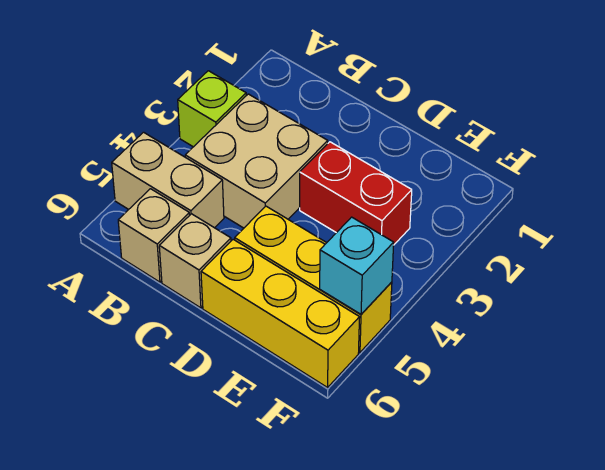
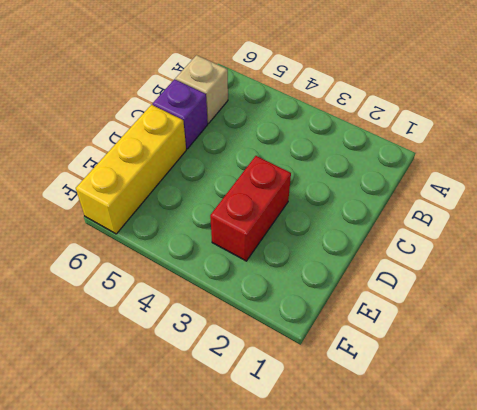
purple 1x1 brick [153,79,208,149] -> tan 1x1 brick [159,214,231,308]
none -> lime 1x1 brick [178,71,246,147]
none -> tan 1x2 brick [112,132,224,228]

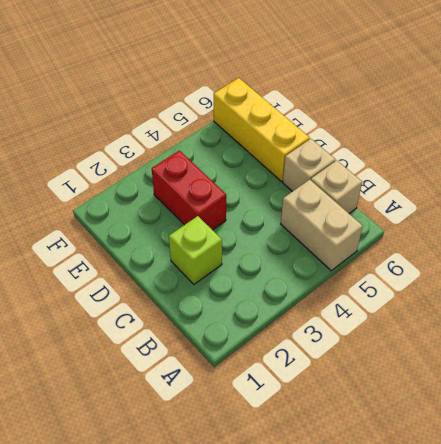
lime 1x1 brick [169,216,222,284] -> lime 1x1 brick moved to [178,71,246,147]
none -> tan 2x2 brick [185,94,328,228]
none -> yellow 1x3 brick [235,206,392,352]

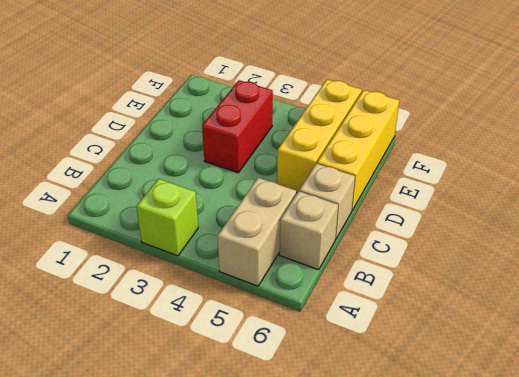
none -> tan 2x2 brick [185,94,328,228]
none -> cyan 1x1 brick [320,217,394,314]

